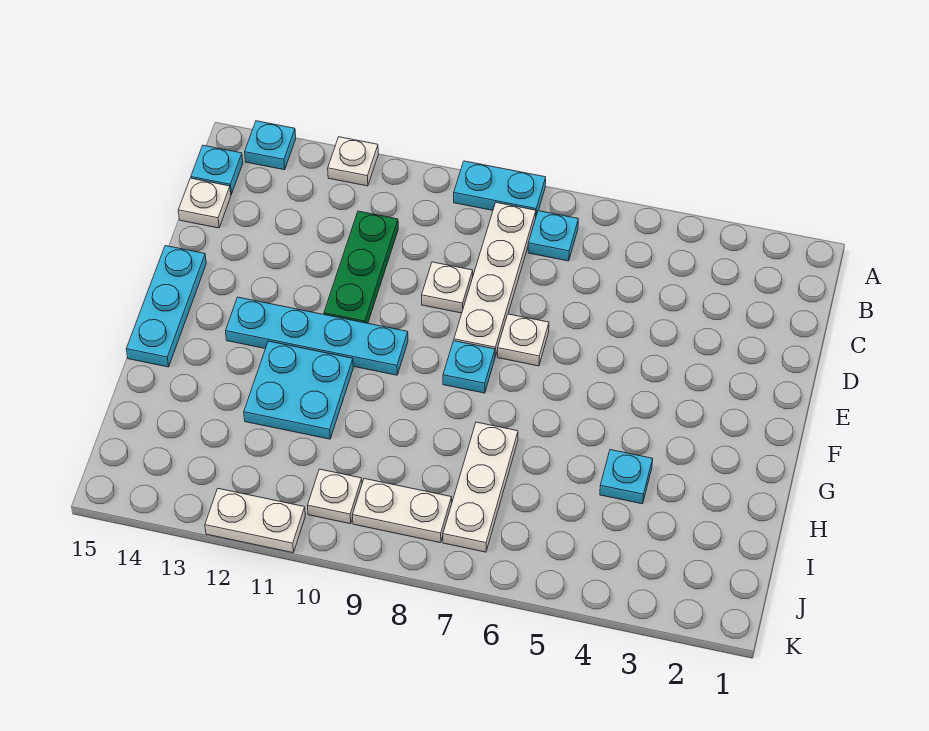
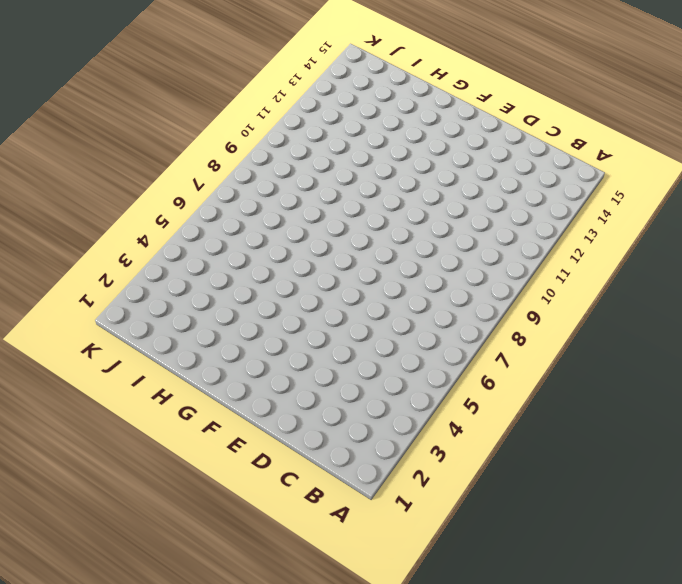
none -> cyan 1x2 plate [454,161,546,215]
none -> white 1x1 plate [328,137,378,186]
none -> cyan 1x1 plate [245,121,296,170]

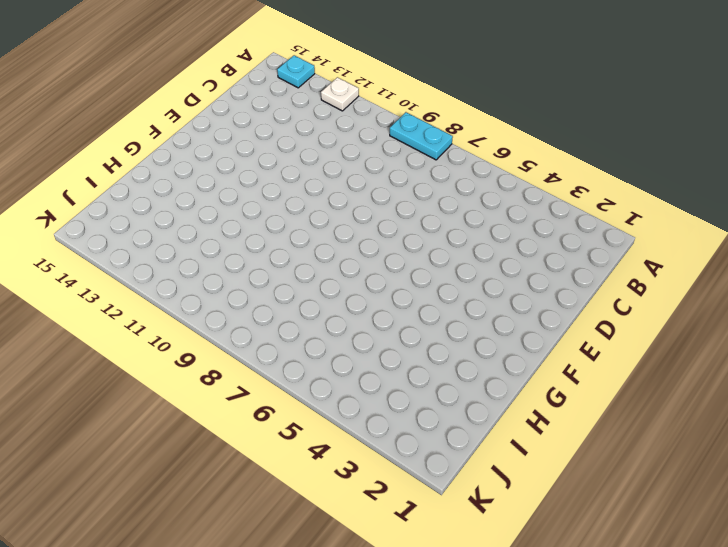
none -> cyan 1x1 plate [528,211,578,261]
none -> white 1x4 plate [454,203,536,357]
none -> cyan 1x1 plate [191,145,243,194]

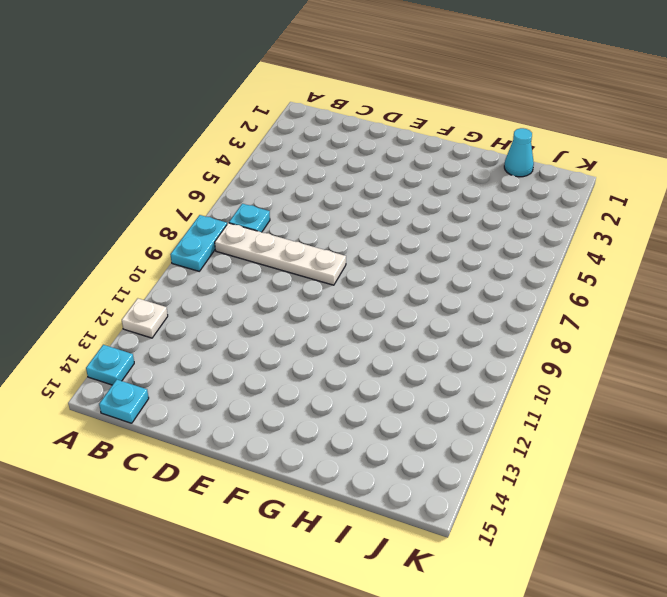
cyan 1x1 cone [504,128,534,177] -> none
none -> green 1x3 plate [324,211,398,323]
none -> white 1x1 plate [178,178,231,228]
none -> white 1x1 plate [421,262,473,313]

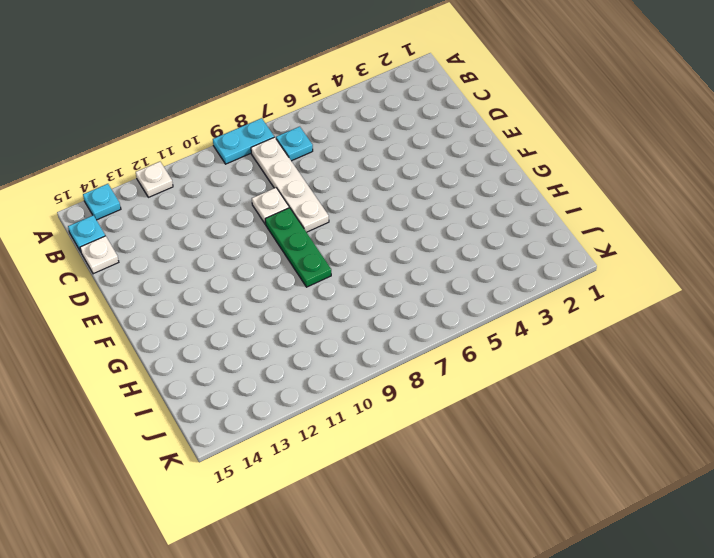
green 1x3 plate [265,208,331,287] -> green 1x3 plate moved to [324,211,398,323]
none -> white 1x1 plate [498,314,549,366]
none -> cyan 1x3 plate [126,246,206,367]
none -> cyan 1x1 plate [443,341,495,393]

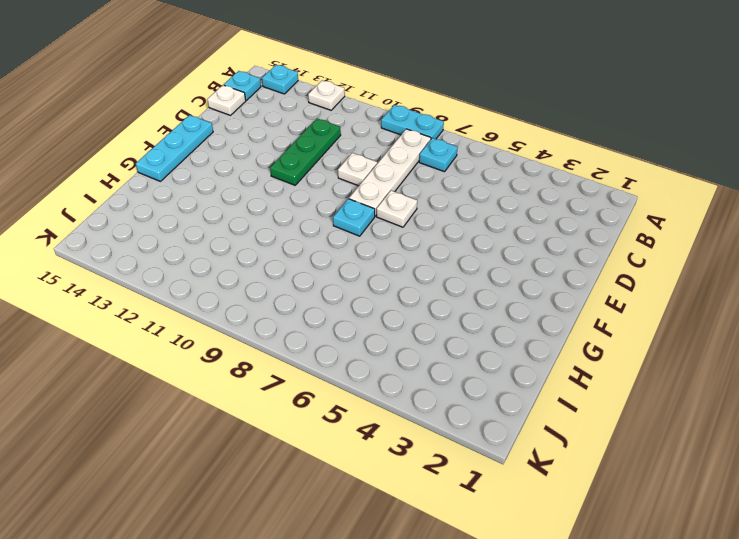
none -> cyan 1x4 plate [226,297,408,375]
none -> cyan 2x2 plate [244,341,353,439]
none -> cyan 1x1 plate [600,450,653,504]

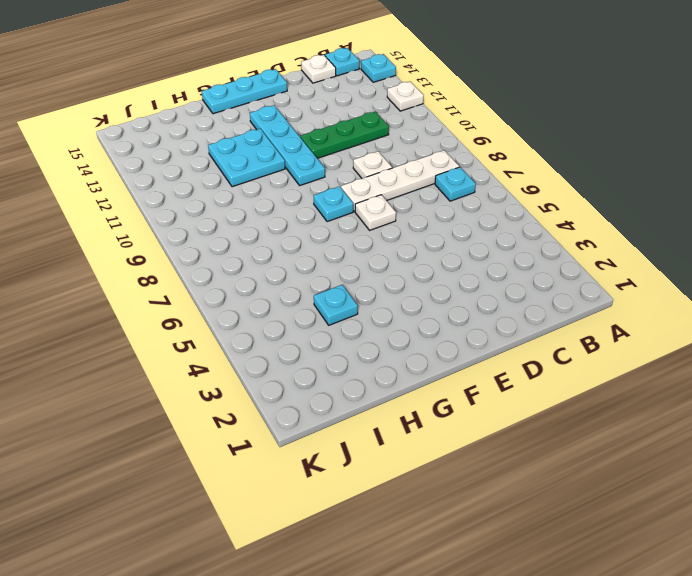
none -> cyan 1x2 plate [454,161,546,215]
none -> white 1x3 plate [443,422,518,552]
none -> white 1x2 plate [352,479,452,543]

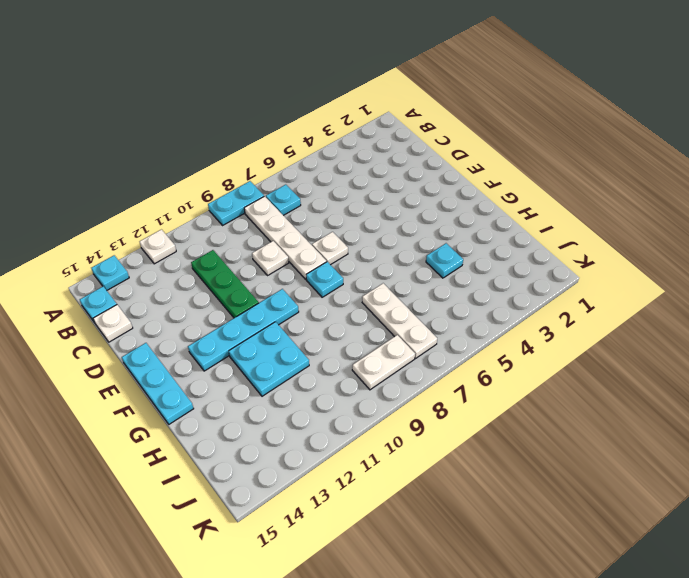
none -> white 1x1 plate [308,469,362,524]
none -> white 1x2 plate [205,489,305,553]

